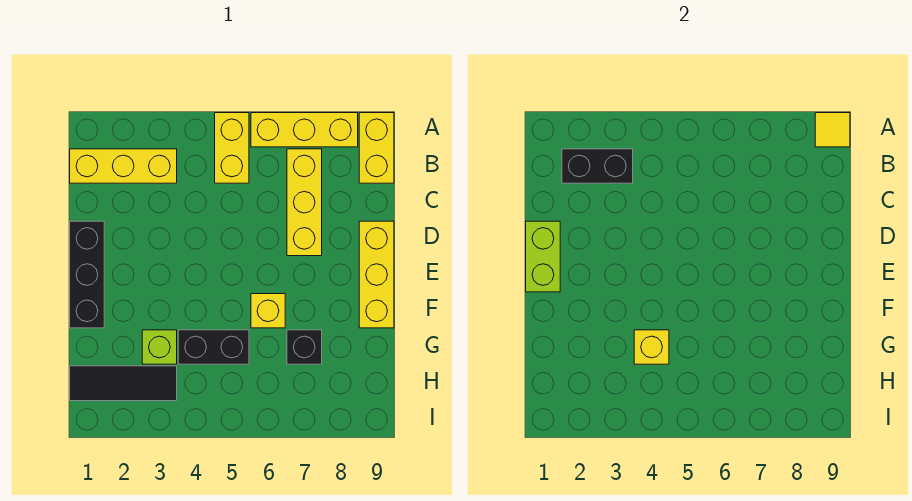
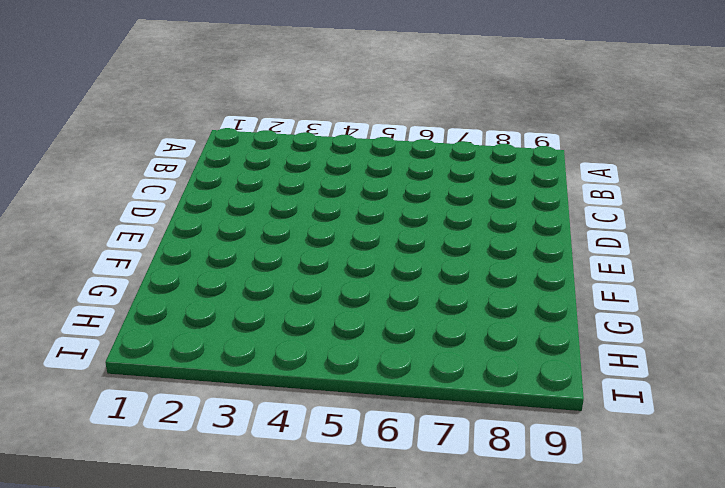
none -> yellow 1x2 brick [215,113,249,183]
none -> yellow 1x3 brick [251,113,358,147]
none -> yellow 1x2 brick [359,113,394,183]

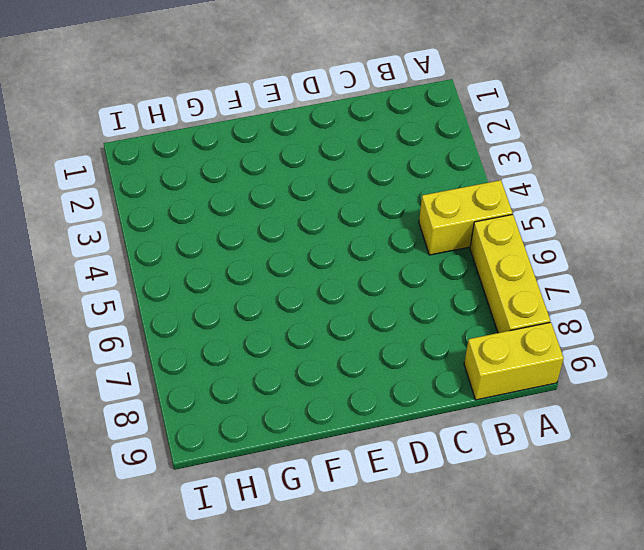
none -> yellow 1x3 brick [70,149,177,183]
none -> yellow 1x3 brick [287,149,322,256]
none -> black 1x3 brick [70,221,104,328]

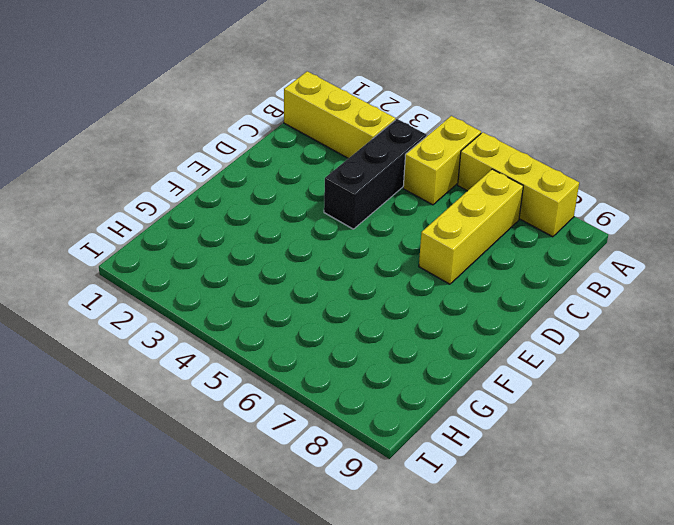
black 1x3 brick [324,119,426,229] -> black 1x3 brick moved to [70,221,104,328]
none -> yellow 1x2 brick [359,113,394,183]
none -> yellow 1x3 brick [359,221,394,328]
none -> yellow 1x1 brick [251,294,285,328]

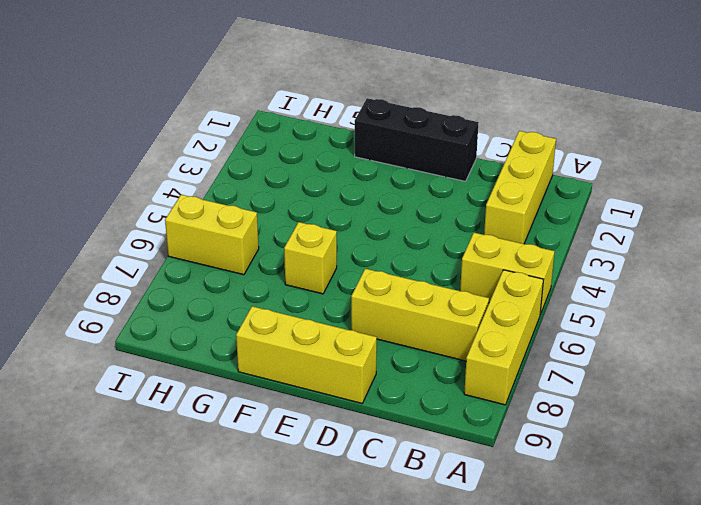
yellow 1x2 brick [165,195,259,275] -> yellow 1x2 brick moved to [359,113,394,183]
none -> lime 1x1 brick [142,330,177,364]
none -> black 1x2 brick [178,330,249,364]
none -> black 1x1 brick [287,330,322,364]

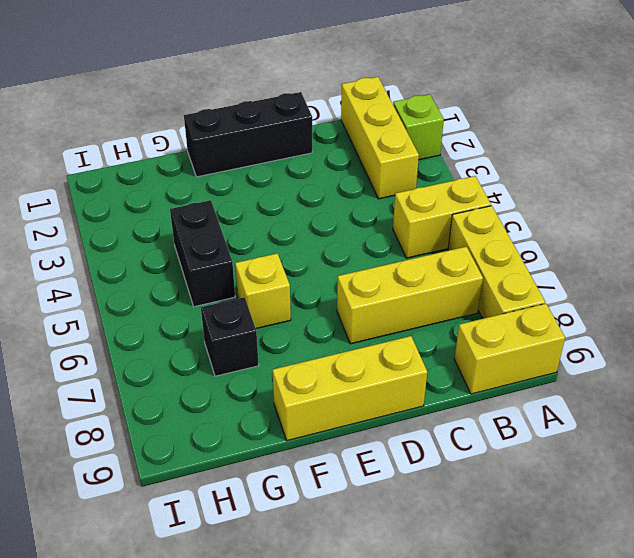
lime 1x1 brick [393,94,444,160] -> lime 1x1 brick moved to [142,330,177,364]
none -> black 1x3 tile [70,366,177,401]
none -> yellow 1x1 tile [815,113,850,147]
none -> black 1x2 brick [562,149,633,183]

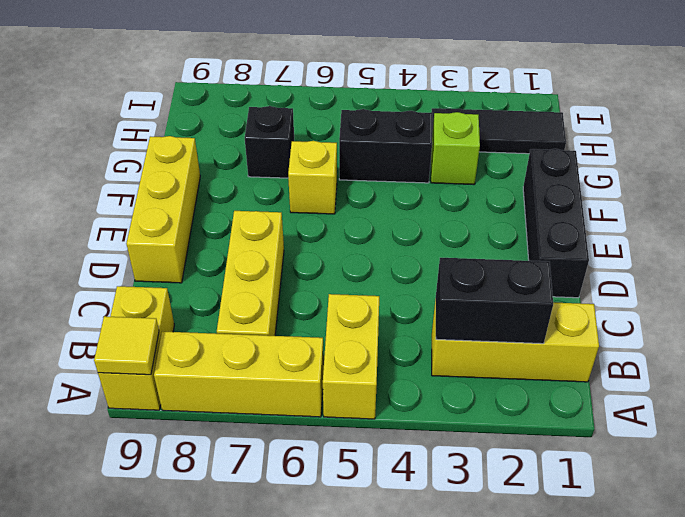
none -> lime 1x2 brick [526,221,560,292]
none -> yellow 1x1 brick [634,330,669,364]

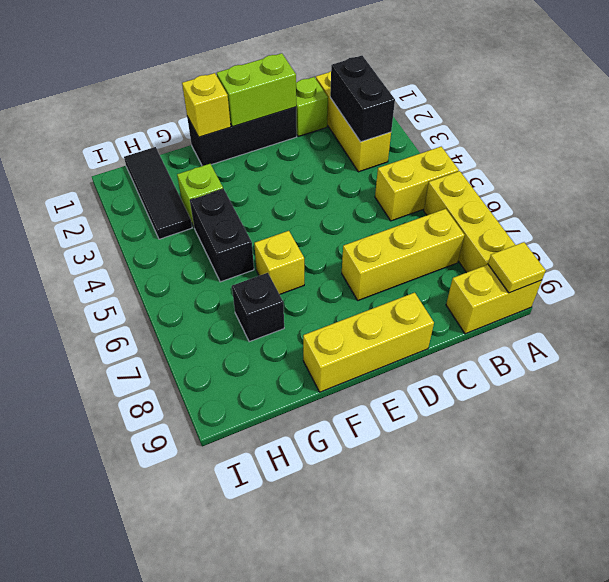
lime 1x1 brick [296,77,328,137] -> none
yellow 1x1 brick [182,73,231,137] -> yellow 1x1 brick moved to [634,330,669,364]

